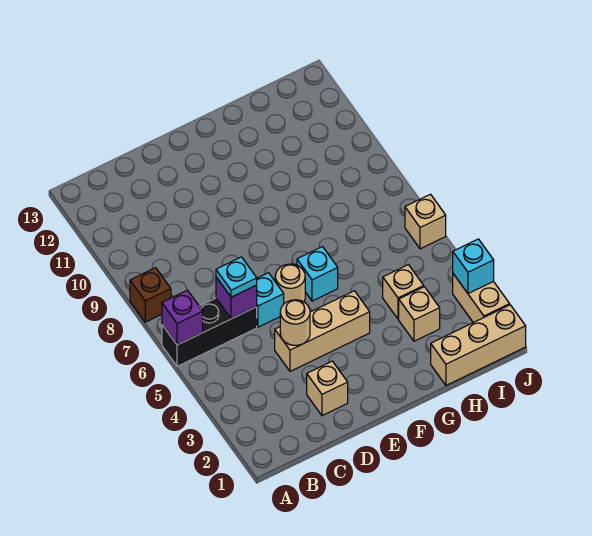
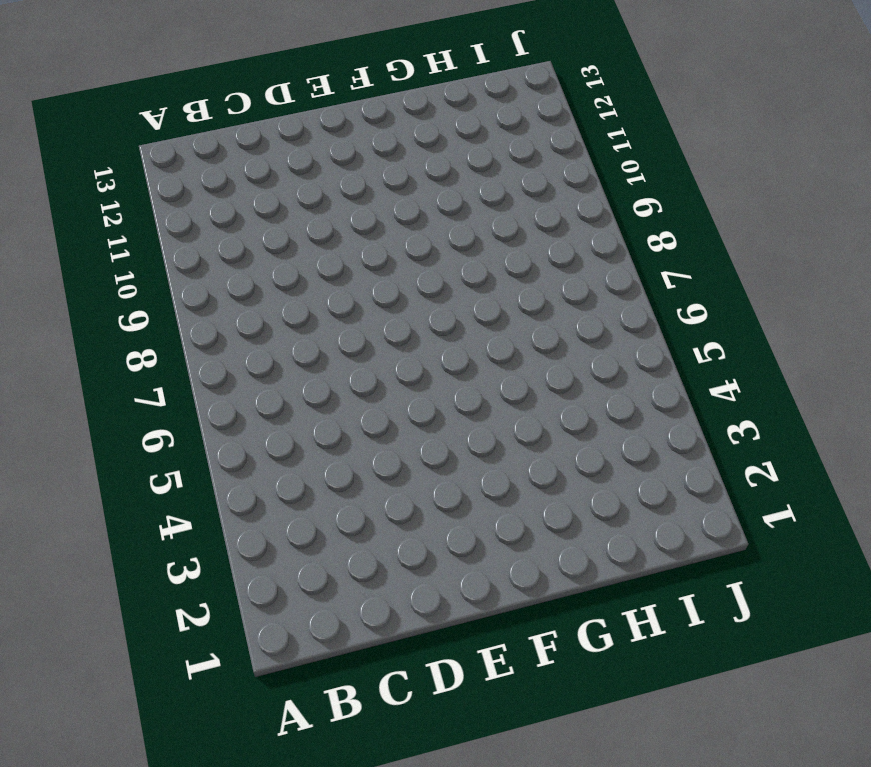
none -> black 1x3 brick [162,298,257,366]
none -> brown 1x1 brick [130,268,171,322]
none -> tan 1x1 brick [307,361,348,416]

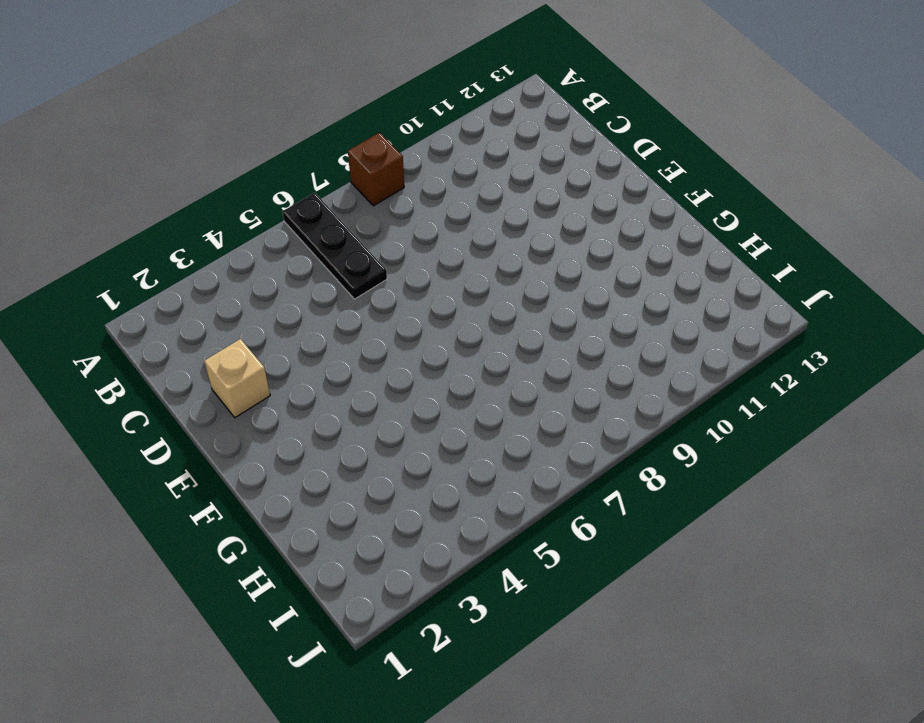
black 1x3 plate [283,193,387,299] -> black 1x3 brick [162,298,257,366]
none -> tan 1x3 brick [275,291,370,371]
none -> cyan 1x1 brick [257,273,284,327]
none -> tan 1x1 round brick [275,264,305,304]

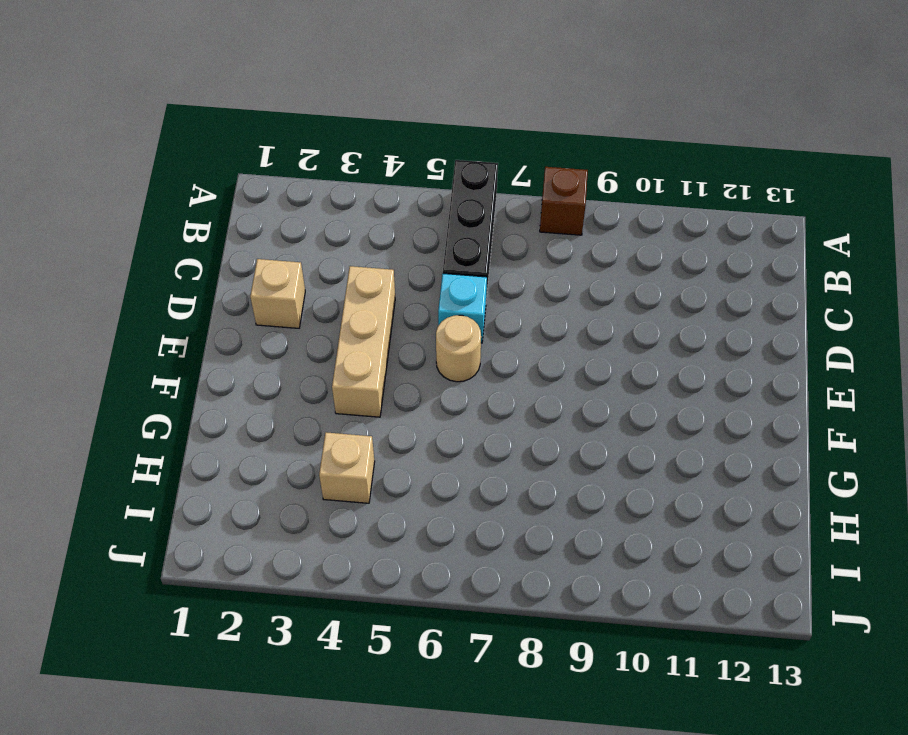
none -> cyan 1x1 brick [297,247,338,301]
none -> tan 1x3 brick [431,305,526,385]
none -> tan 1x1 brick [399,287,440,341]

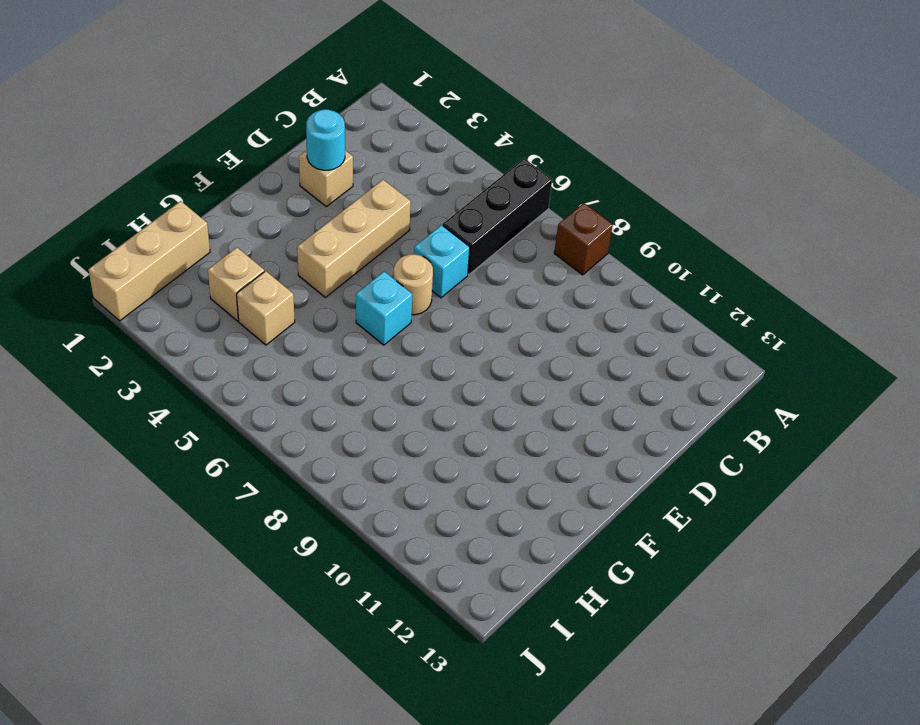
cyan 1x1 round brick [306,109,345,170] -> none
none -> tan 1x2 brick [453,274,510,323]
none -> tan 1x1 brick [405,194,446,249]
none -> purple 1x1 brick [162,290,203,345]

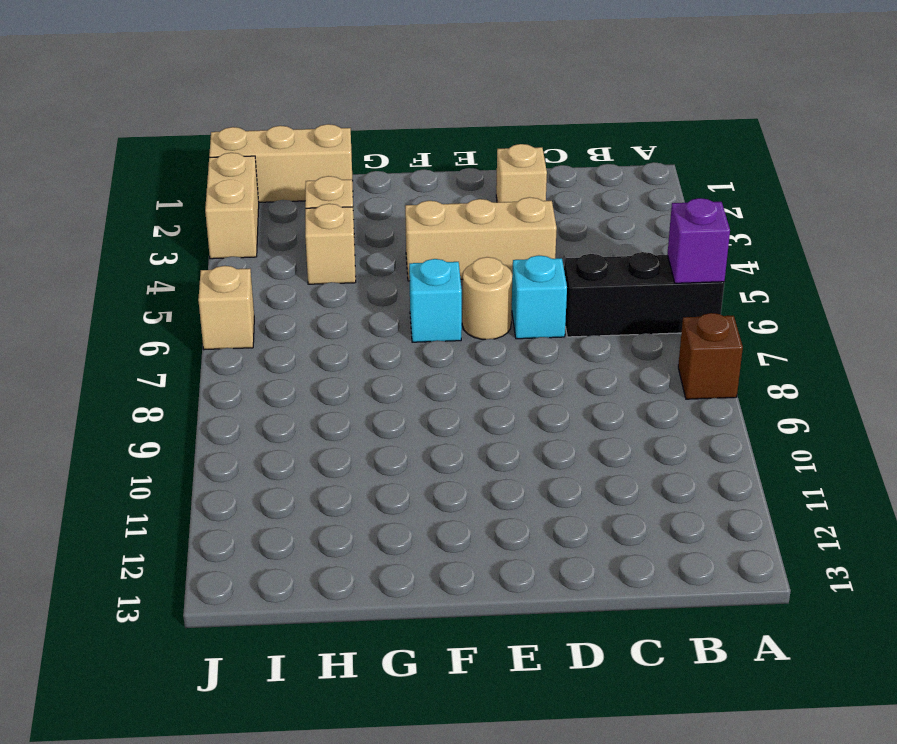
none -> purple 1x1 brick [216,277,257,319]
none -> tan 1x1 round brick [280,300,310,345]
none -> cyan 1x1 brick [453,239,494,294]

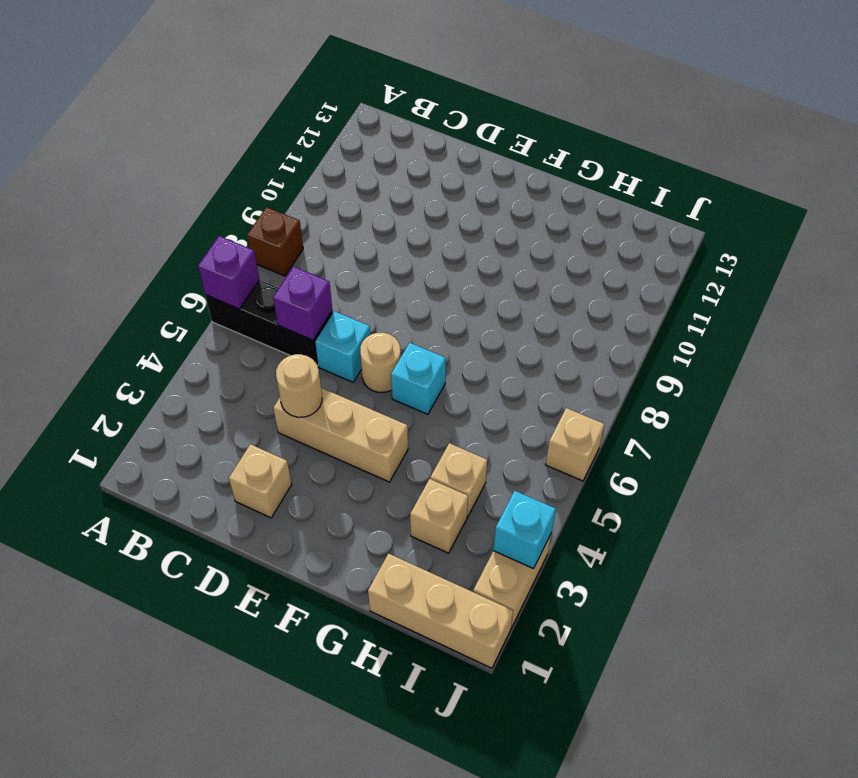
none -> cyan 1x1 plate [216,257,257,297]

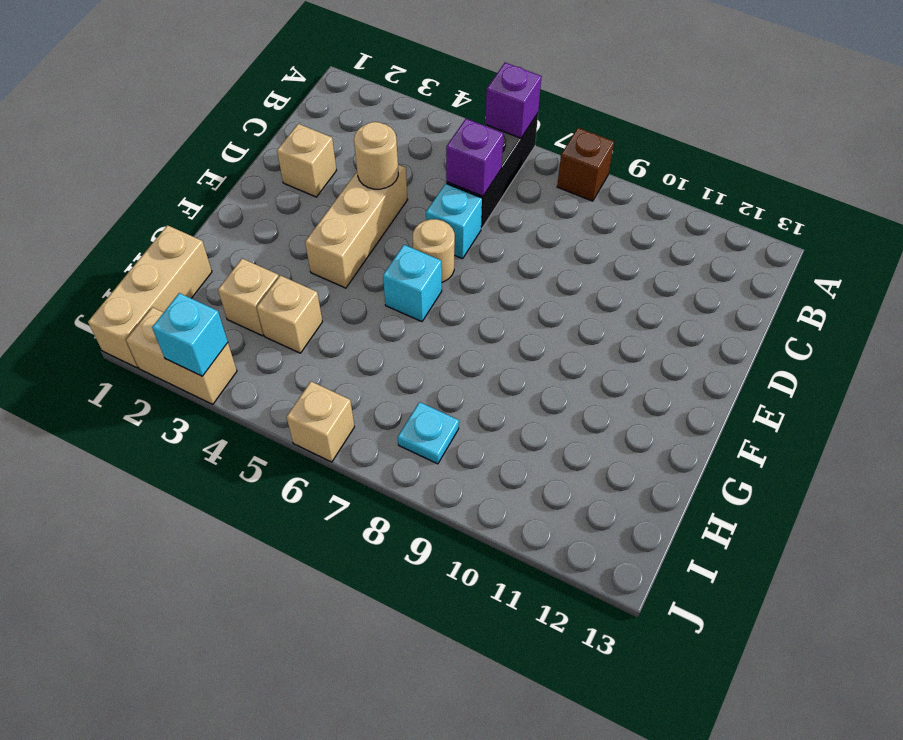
cyan 1x1 plate [398,402,459,464] -> cyan 1x1 plate moved to [216,257,257,297]

